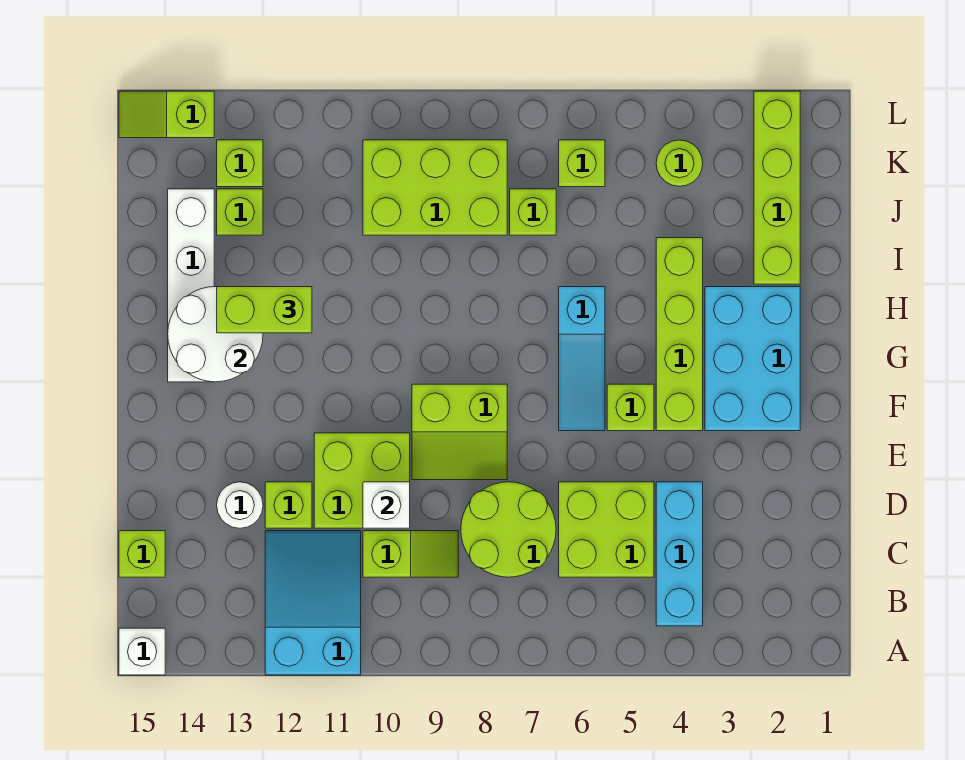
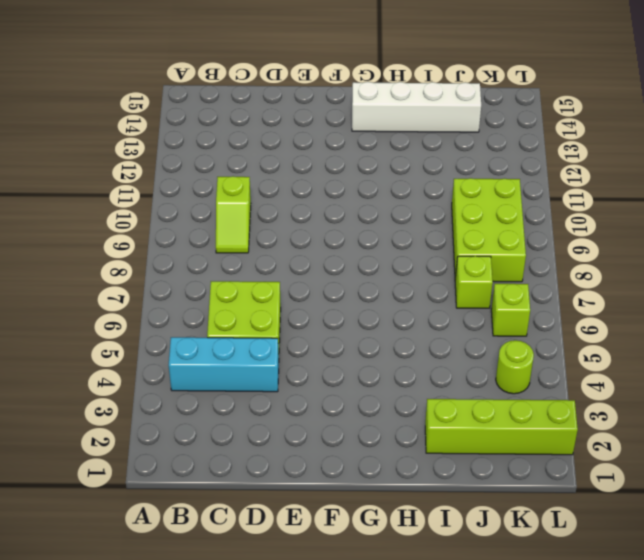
none -> cyan 2x3 slope [265,531,361,675]
none -> white 1x1 brick [119,628,165,675]
none -> lime 2x2 round brick [461,482,556,577]

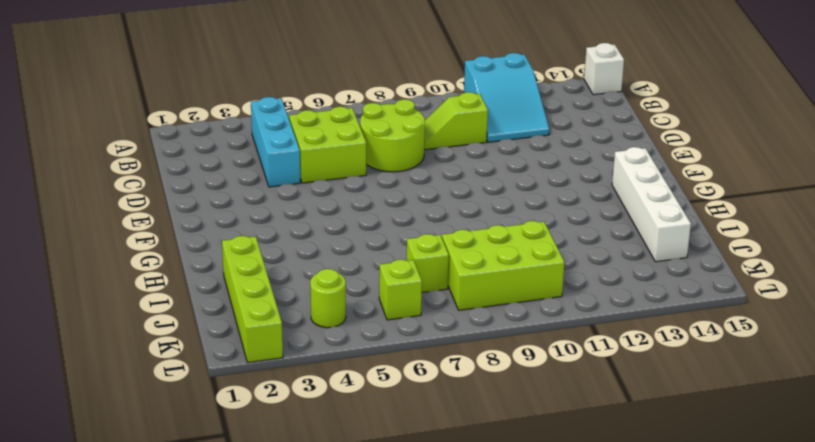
none -> lime 1x1 brick [119,531,165,577]
none -> lime 2x2 brick [314,433,410,528]
none -> lime 1x1 brick [265,482,312,528]

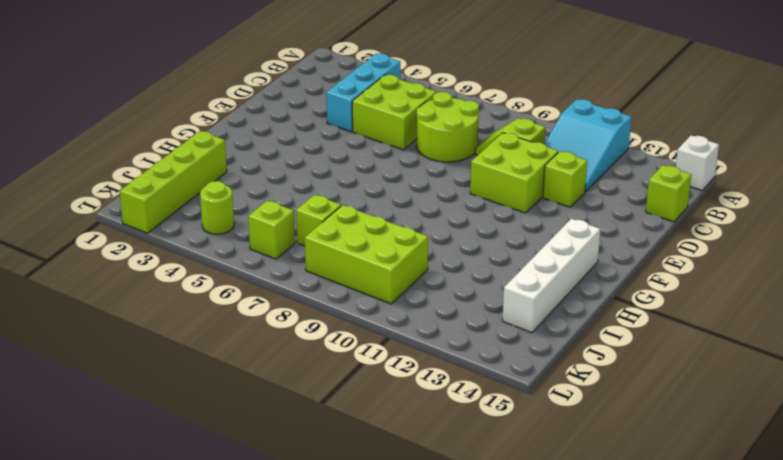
none -> white 1x1 round brick [217,482,263,528]
none -> lime 2x2 slope [412,384,507,480]
none -> cyan 2x3 brick [705,287,800,431]

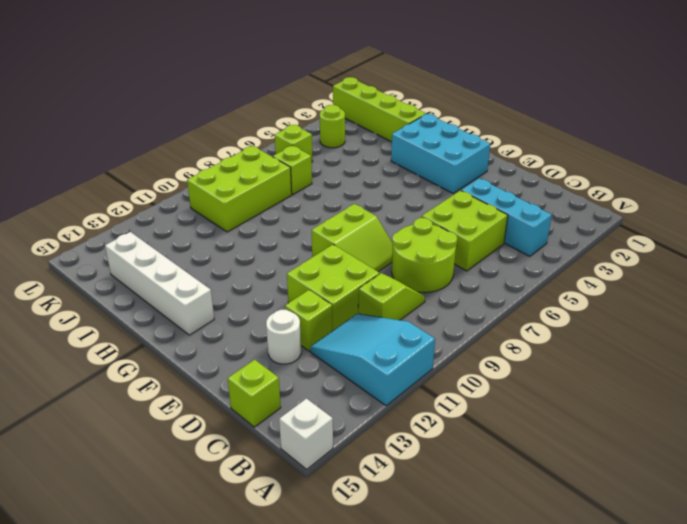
none -> lime 1x4 brick [656,238,703,431]
none -> lime 1x1 brick [607,384,654,431]
none -> cyan 1x3 slope [559,287,605,431]

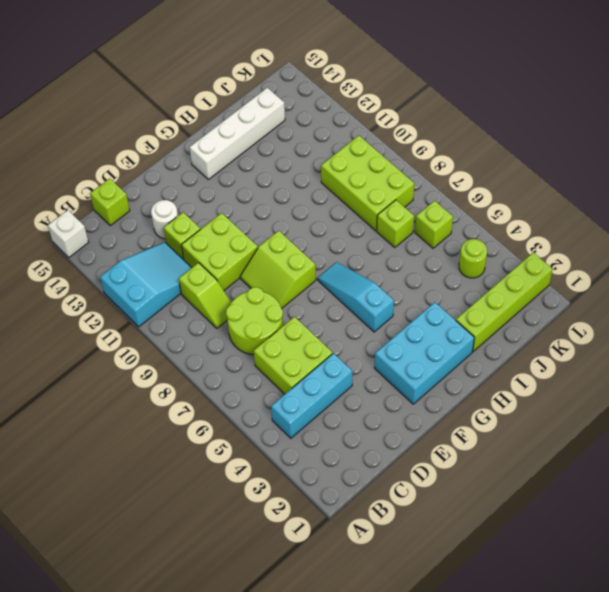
cyan 1x3 slope [318,262,394,332] -> cyan 1x3 slope turned to [559,287,605,431]
none -> lime 1x4 brick [656,238,703,431]
none -> lime 1x1 brick [607,384,654,431]
none -> lime 1x1 brick [217,189,263,235]

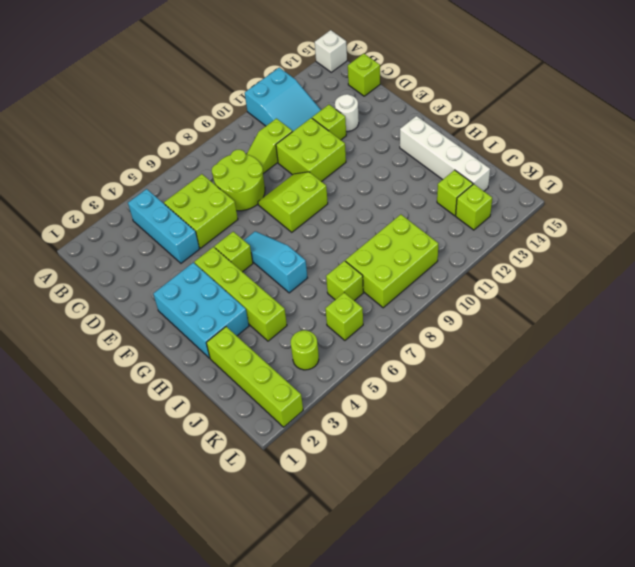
none -> lime 1x2 slope [119,91,214,138]
none -> white 1x1 brick [363,482,410,528]
none -> white 2x2 round brick [168,287,263,382]

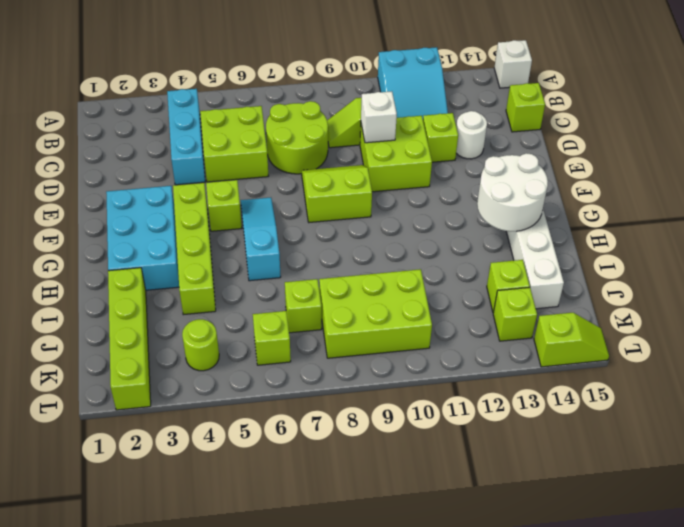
none -> lime 1x2 brick [217,287,312,333]

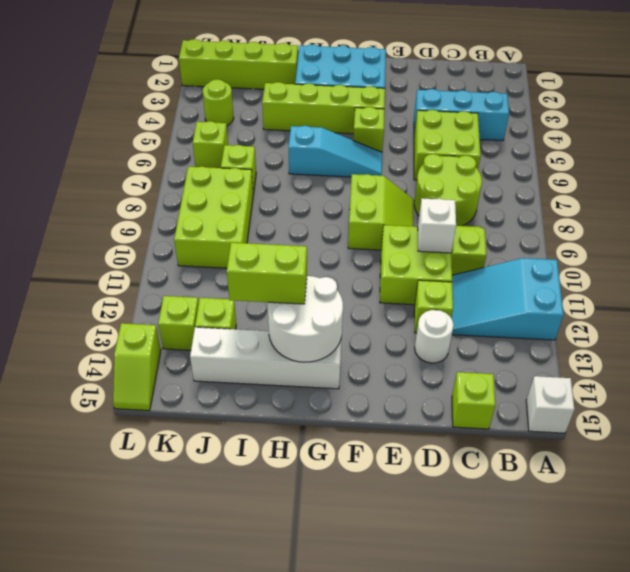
lime 1x2 brick [227,243,307,304] -> lime 1x2 brick turned to [217,287,312,333]

